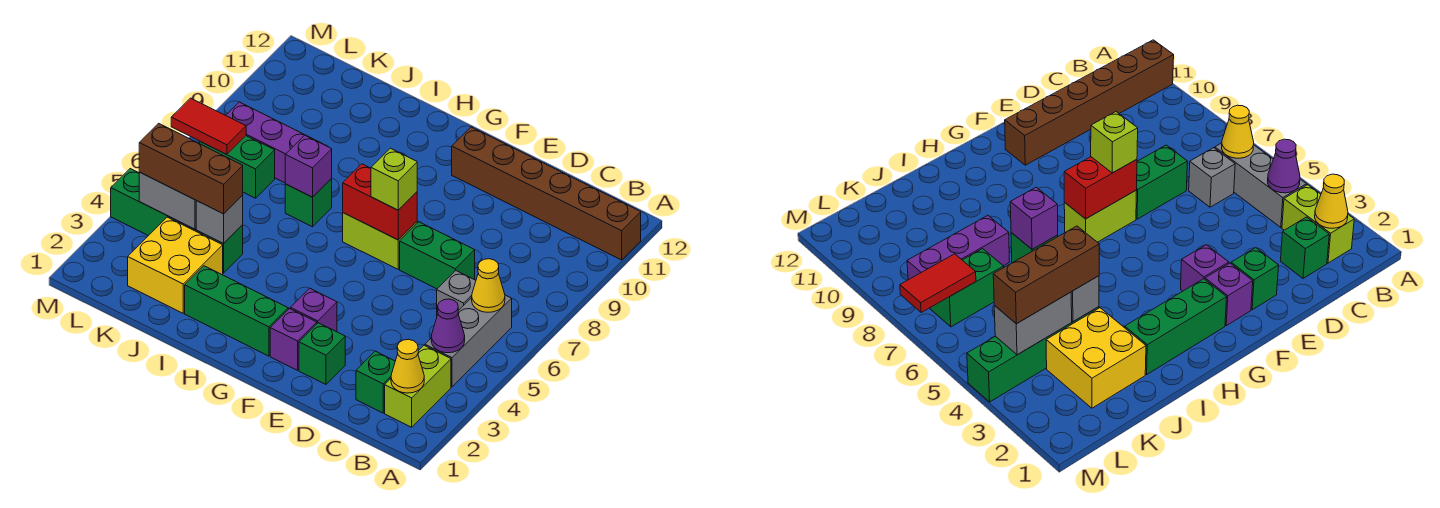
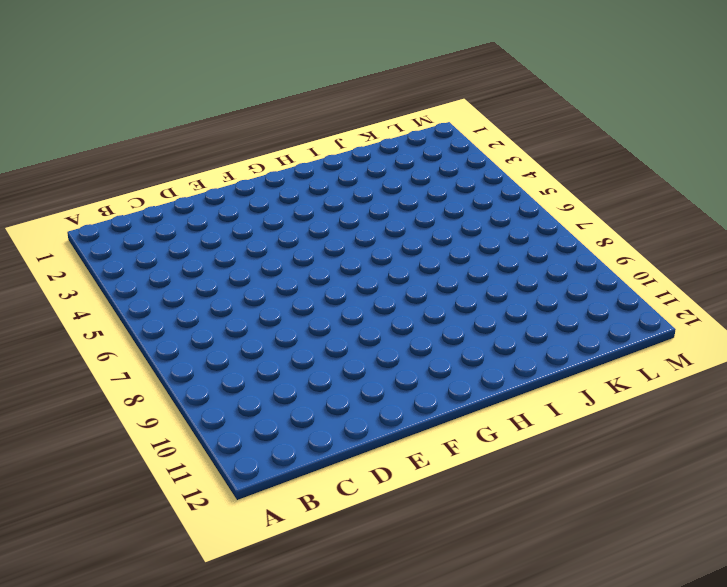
none -> brown 1x6 brick [452,127,641,260]
none -> lime 1x2 brick [385,345,451,427]
none -> grey 1x3 brick [425,295,512,387]

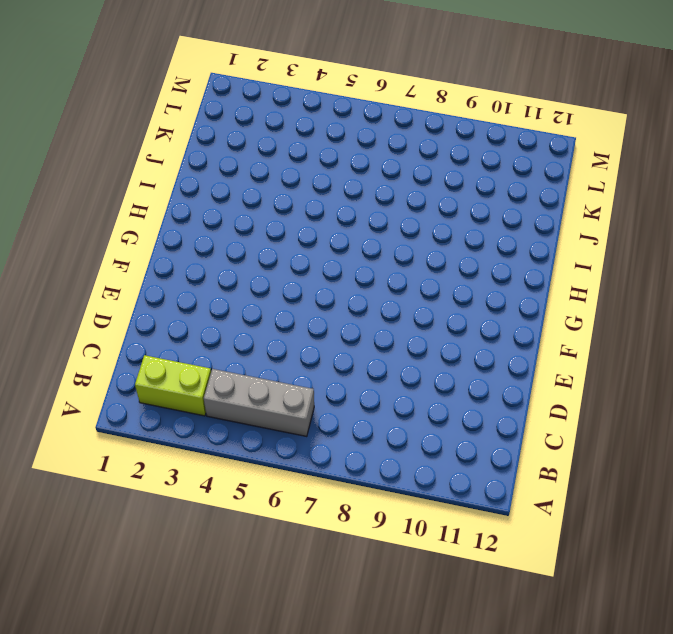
none -> brown 1x6 brick [452,127,641,260]
none -> green 1x1 brick [356,351,395,413]
none -> grey 1x1 brick [437,271,476,315]

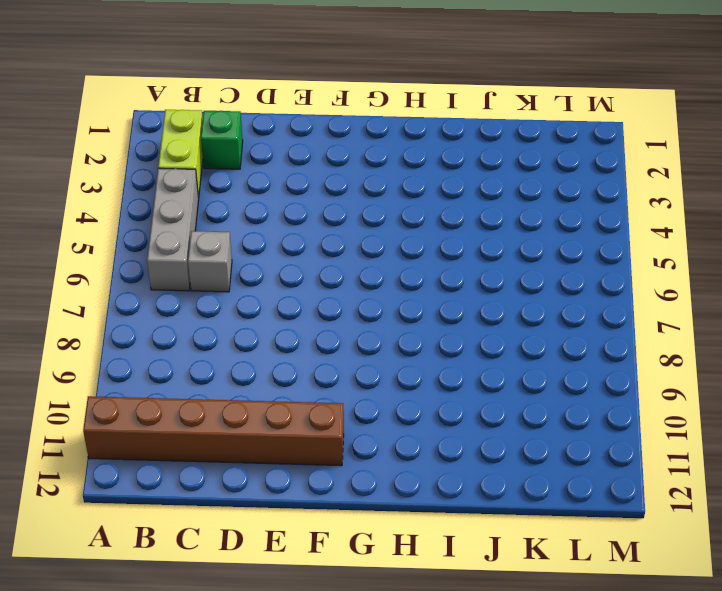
none -> green 1x2 brick [400,222,475,289]
none -> green 1x1 brick [299,323,345,384]
none -> purple 1x1 brick [270,308,317,370]

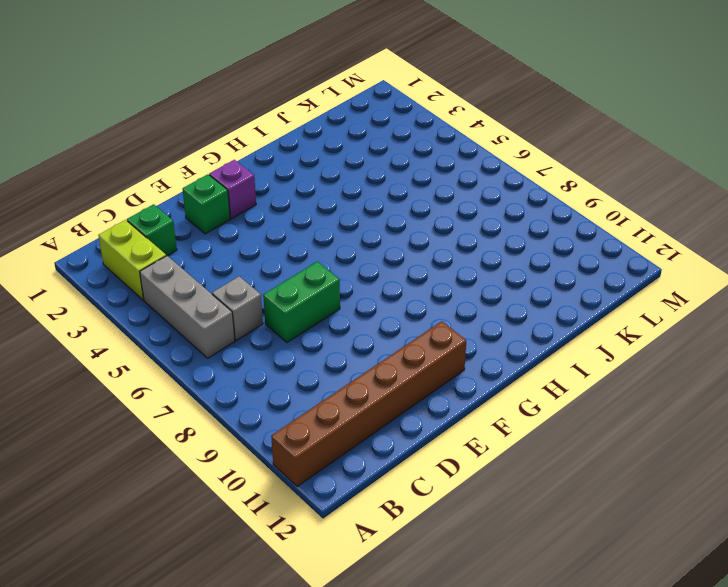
none -> purple 1x1 brick [291,288,337,332]
none -> lime 1x2 brick [343,213,417,269]
none -> green 1x3 brick [185,266,288,356]

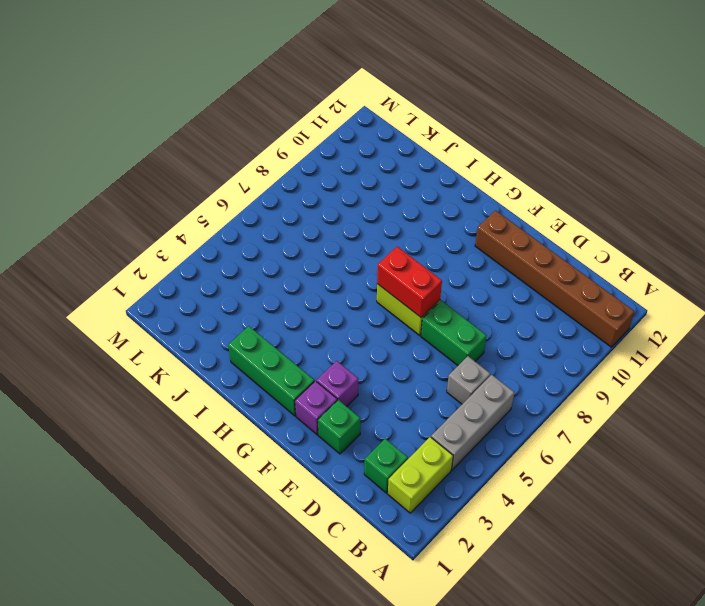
none -> green 1x1 brick [285,179,332,227]
none -> yellow 2x2 brick [128,217,223,313]
none -> green 1x4 brick [111,169,243,273]

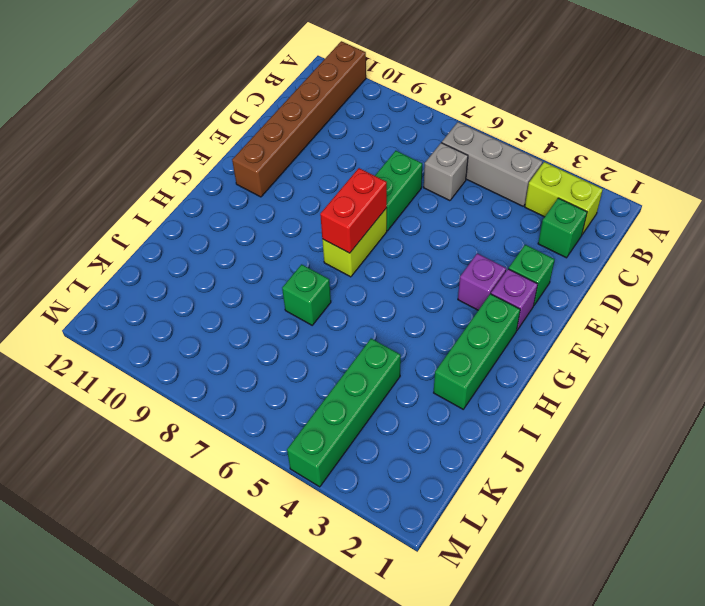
none -> yellow 2x2 brick [128,217,223,313]
none -> purple 1x3 brick [226,102,322,183]
none -> green 1x2 brick [200,136,275,198]

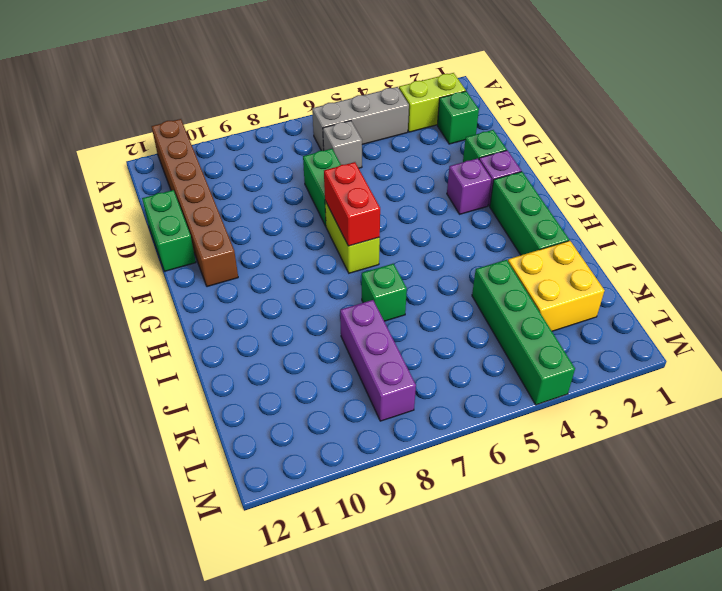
green 1x2 brick [142,190,196,271] -> green 1x2 brick moved to [200,136,275,198]
none -> yellow 1x1 cone [391,339,424,393]
none -> purple 1x1 cone [431,299,465,353]
none -> yellow 1x1 cone [472,259,505,312]

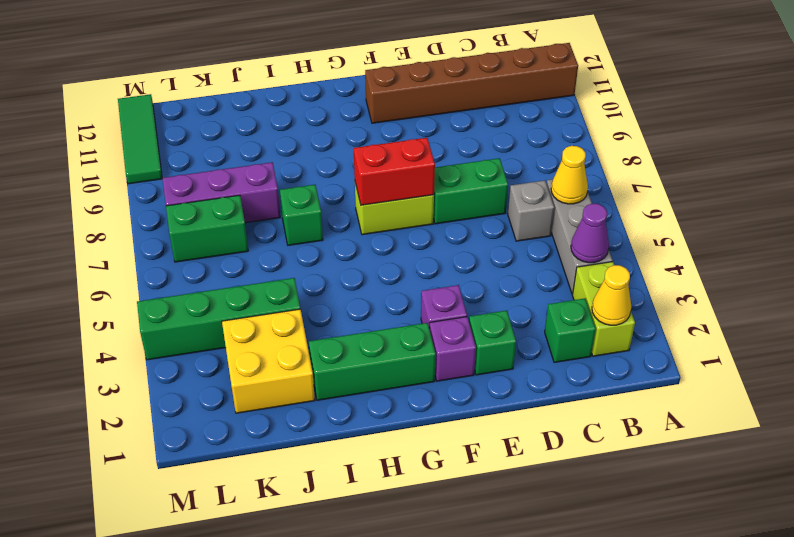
green 1x3 tile [118,94,162,184] -> none
none -> purple 1x1 brick [285,135,332,197]
none -> grey 1x1 brick [196,195,243,244]
none -> grey 1x2 brick [139,172,196,229]

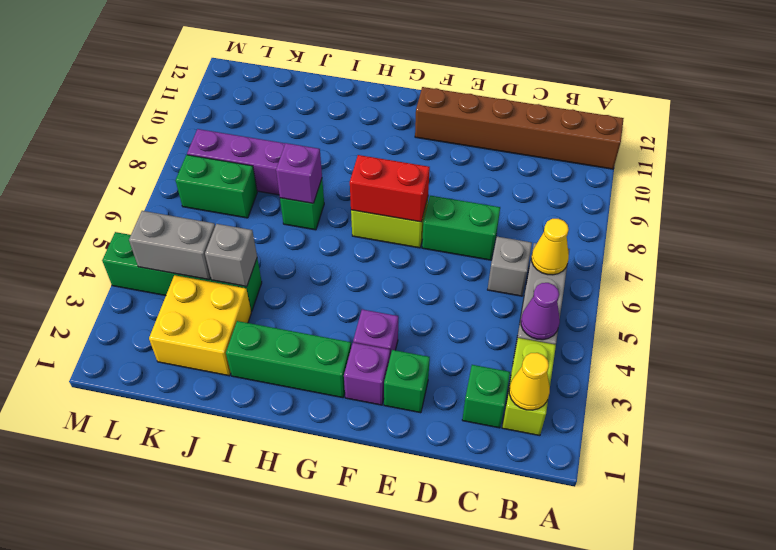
none -> red 1x2 tile [171,98,246,155]
none -> lime 1x1 brick [371,148,417,210]
none -> brown 1x3 brick [139,123,243,214]

